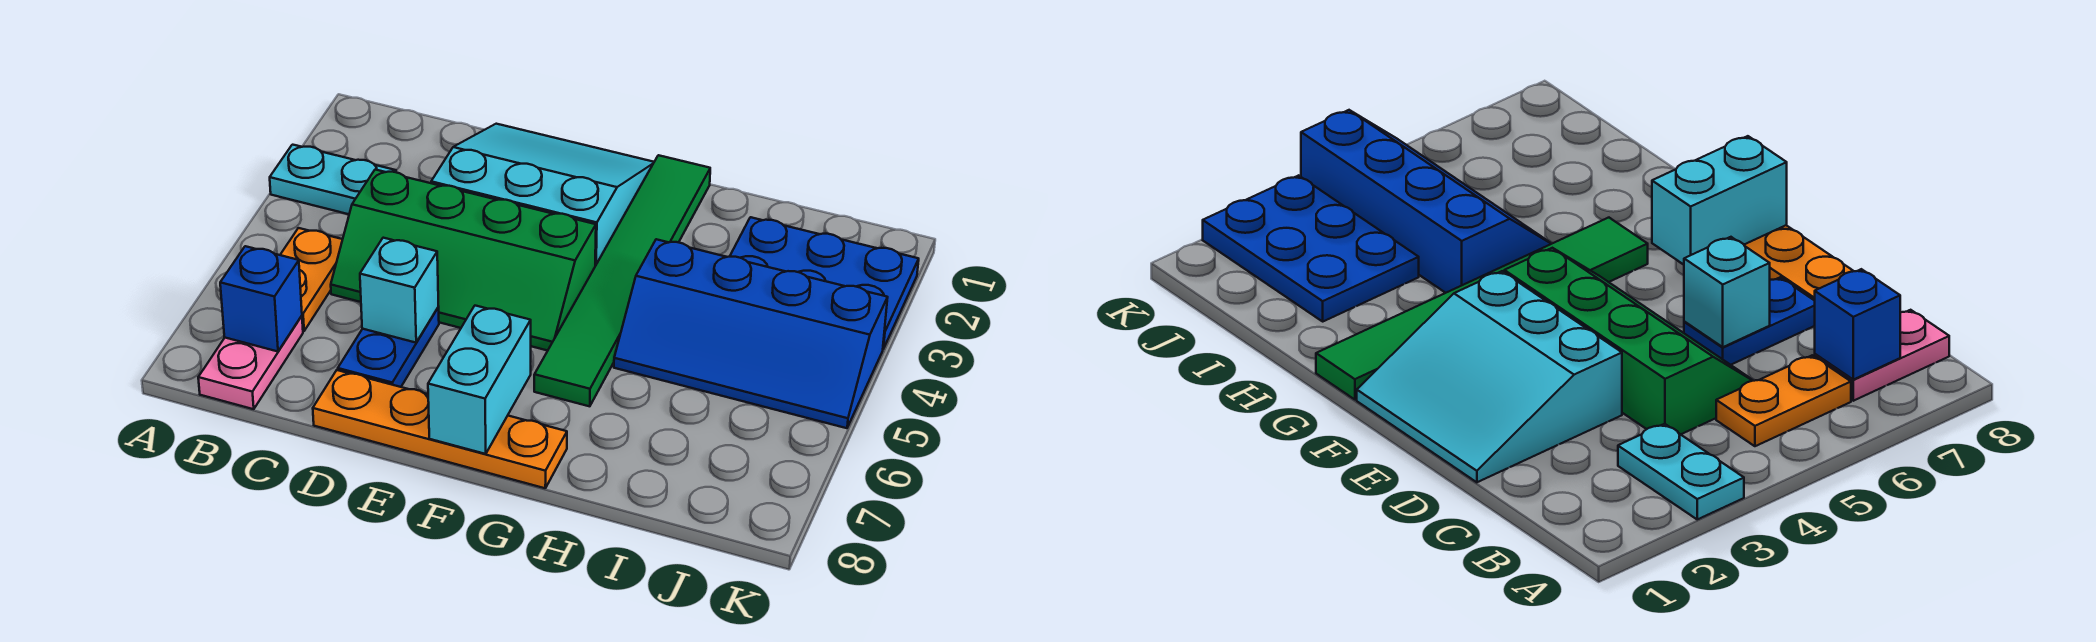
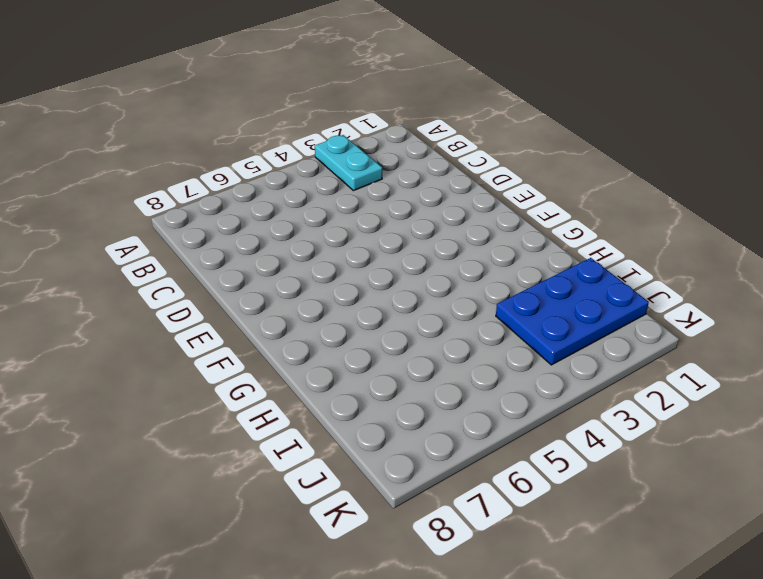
blue 2x3 plate [496,258,649,365] -> blue 2x3 plate turned to [730,217,919,349]
none -> orange 1x2 plate [280,228,343,331]
none -> pink 1x2 plate [198,316,303,409]
none -> green 2x4 slope [331,170,596,351]

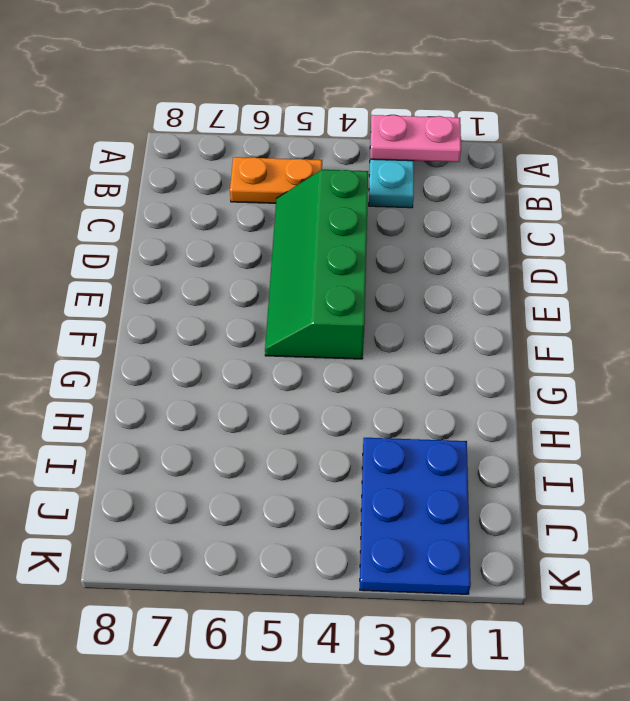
pink 1x2 plate [370,115,461,162] -> pink 1x2 plate moved to [198,316,303,409]
none -> cyan 3x3 slope [431,124,654,266]
none -> blue 1x2 plate [338,307,439,387]
none -> orange 1x4 plate [313,370,567,488]

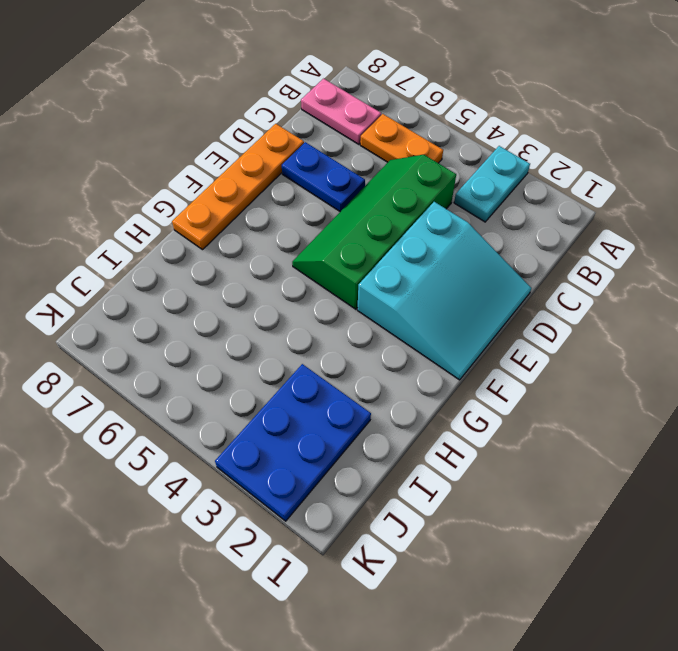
none -> green 1x6 tile [534,155,710,406]
none -> blue 2x4 slope [614,239,888,428]
none -> blue 1x1 brick [220,246,302,351]

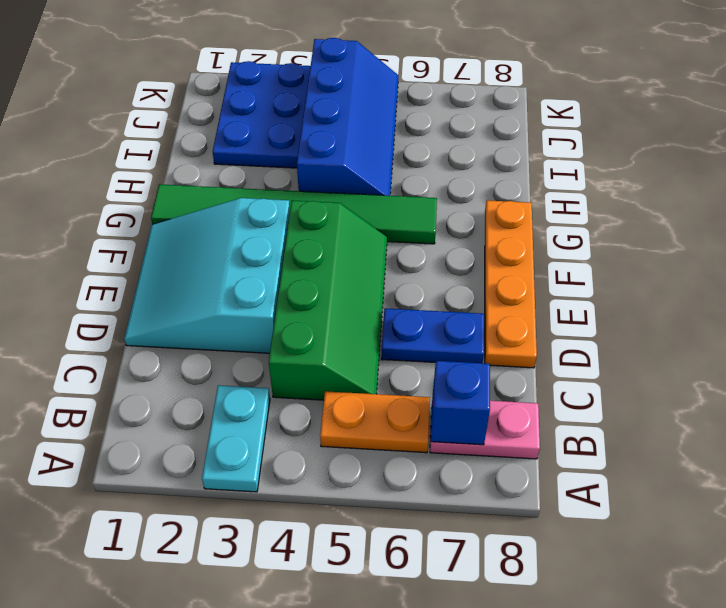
none -> cyan 1x1 brick [360,238,438,343]
none -> cyan 1x2 brick [428,306,531,454]

